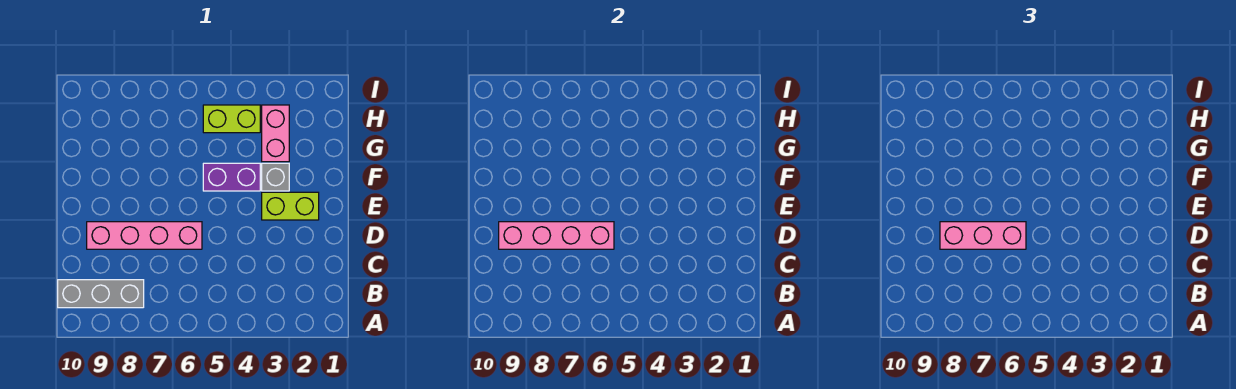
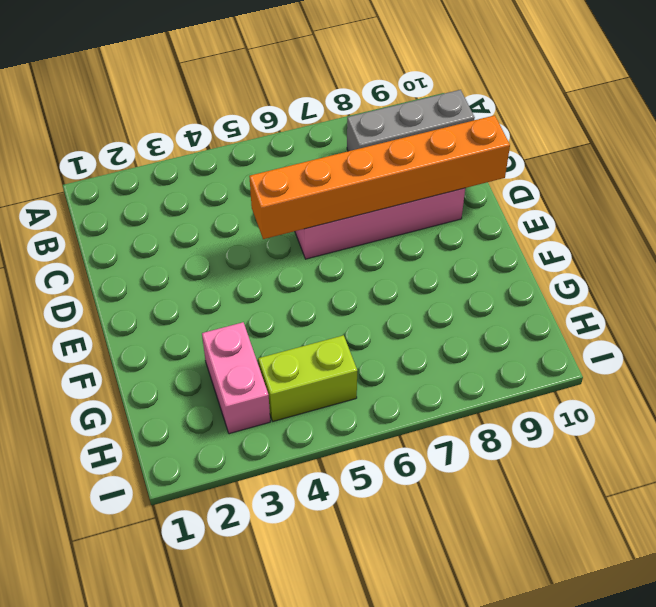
orange 1x6 brick [249,115,510,239] -> pink 1x4 brick [499,222,614,249]
none -> lime 1x2 brick [262,192,319,220]
none -> grey 1x1 brick [262,163,289,191]

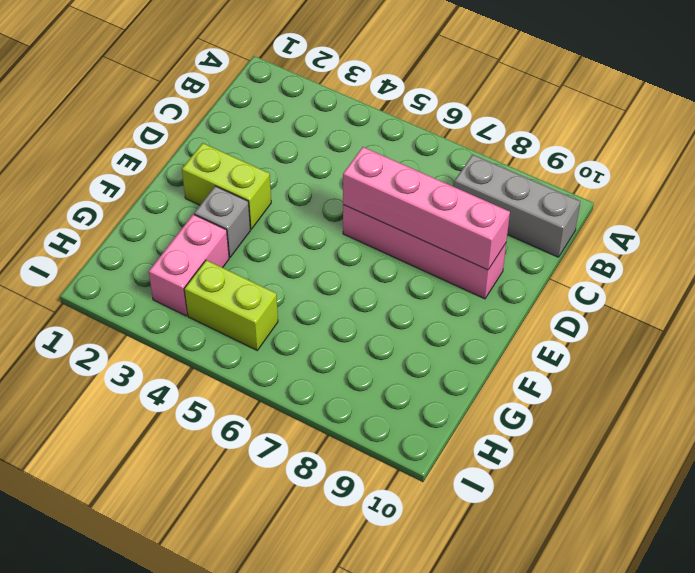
none -> purple 1x2 brick [203,163,260,191]
none -> pink 1x3 brick [940,222,1026,249]

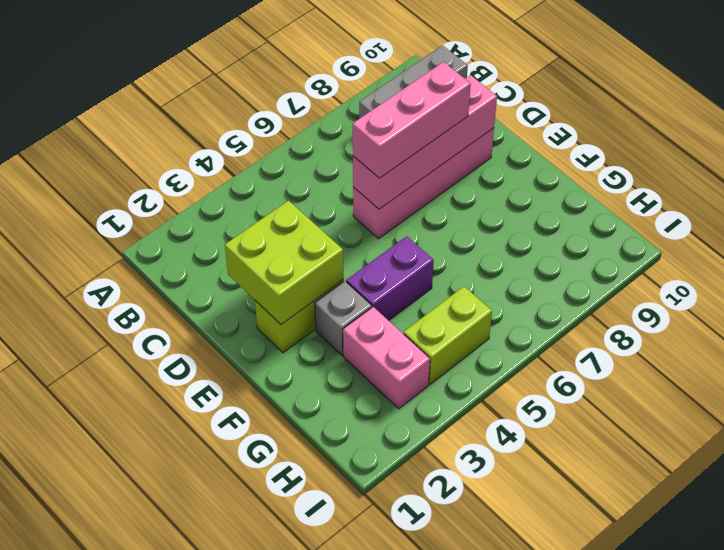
lime 2x2 brick [225,201,344,325] -> none

